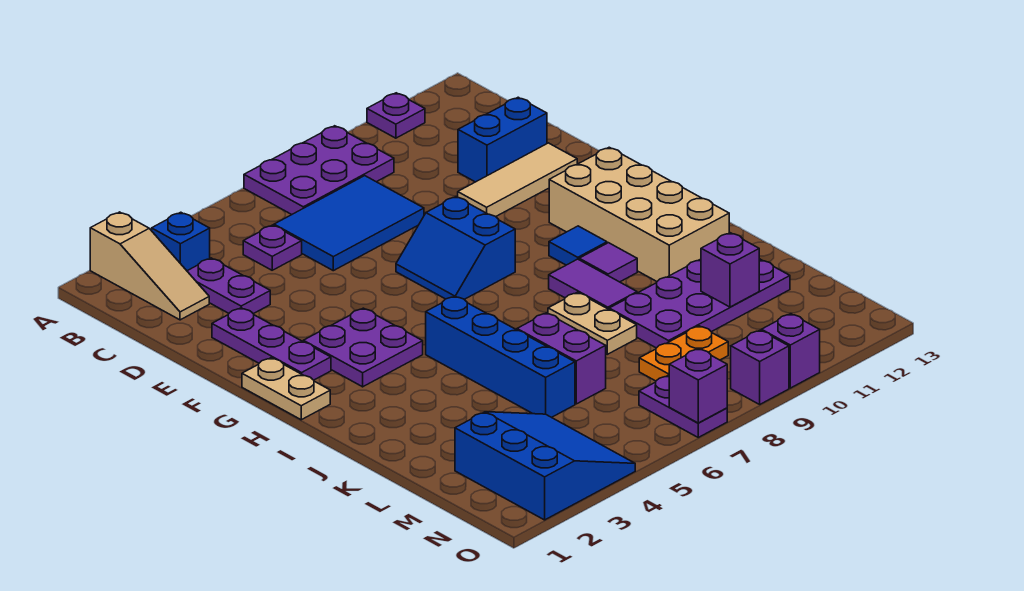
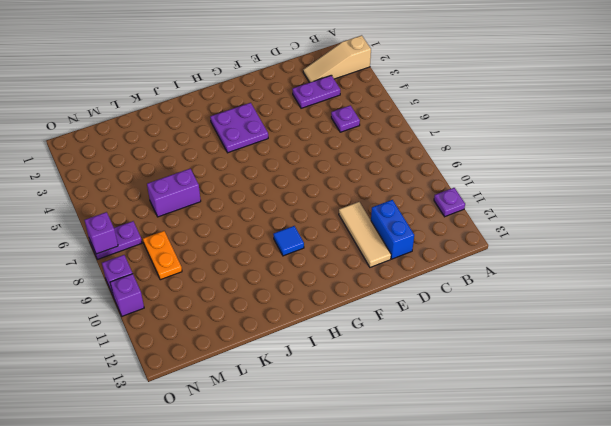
none -> purple 2x3 plate [244,126,394,214]
none -> blue 1x1 brick [152,212,210,271]
none -> blue 2x3 tile [274,176,424,271]

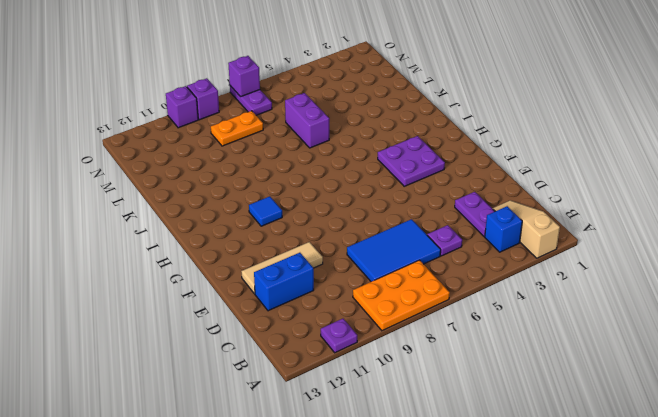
orange 2x3 plate [353,260,450,331] -> purple 2x3 plate [244,126,394,214]
none -> purple 1x3 plate [212,308,331,380]
none -> blue 2x2 slope [396,197,515,299]
none -> tan 1x2 plate [242,358,330,420]

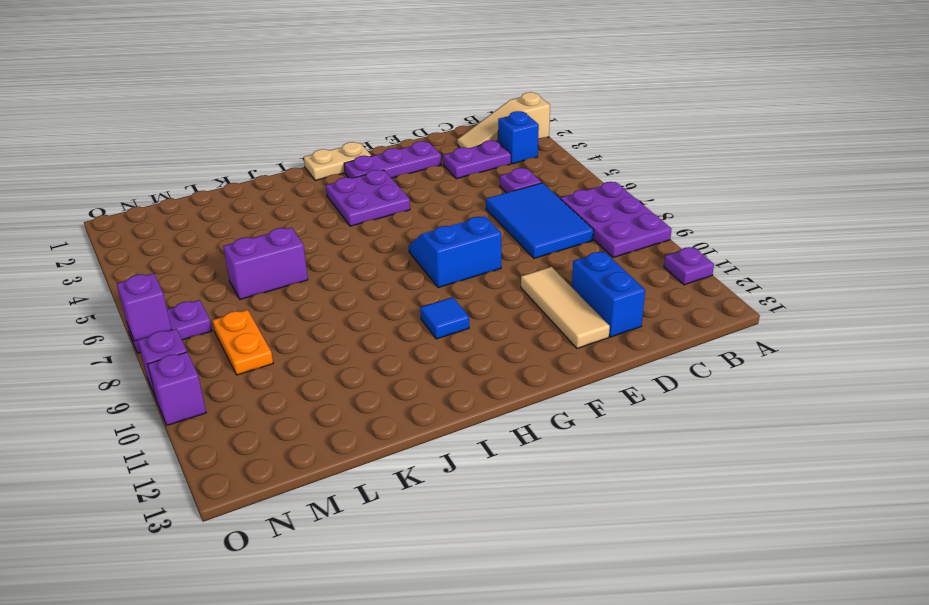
none -> tan 2x4 brick [549,147,729,281]
none -> blue 1x4 brick [426,296,575,417]
none -> purple 1x2 tile [549,259,637,309]

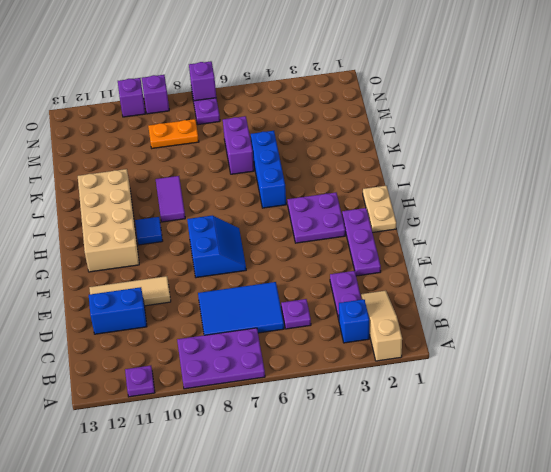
blue 1x3 brick [251,131,286,208] -> blue 1x4 brick [426,296,575,417]
none -> purple 1x1 tile [579,243,637,282]
none -> tan 1x2 plate [548,292,637,354]
none -> purple 2x4 plate [609,259,790,348]

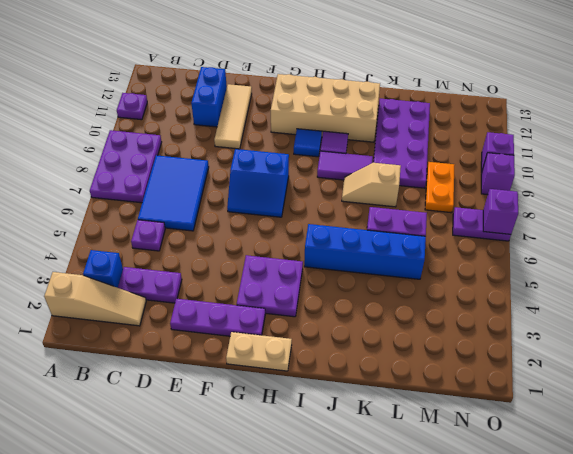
tan 1x2 slope [342,163,401,207] -> tan 1x2 plate [548,292,637,354]
none -> blue 3x3 slope [455,412,635,520]
none -> purple 1x1 brick [701,233,759,307]

